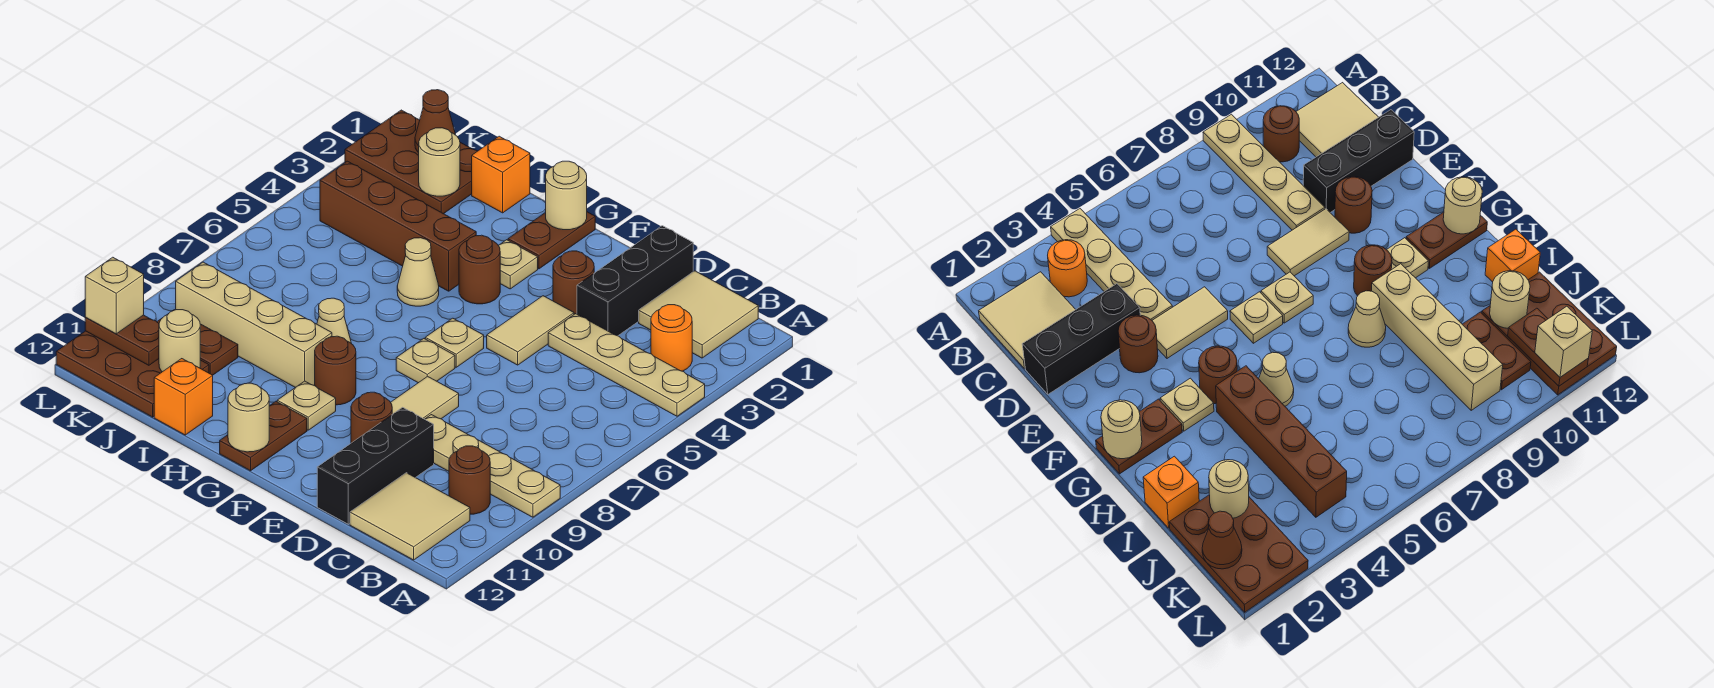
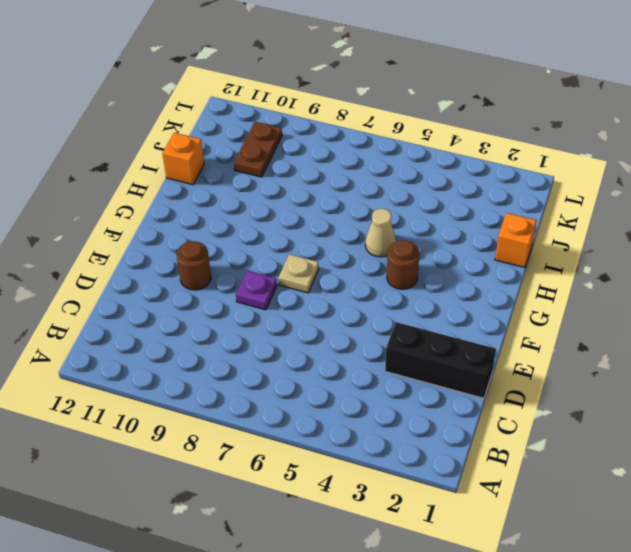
purple 1x1 plate [236,271,277,310] -> tan 1x2 tile [391,376,459,419]
none -> tan 1x4 plate [548,314,705,416]
none -> tan 1x4 plate [425,415,560,517]
none -> tan 2x2 tile [639,271,758,358]
none -> orange 1x1 round brick [651,305,692,371]

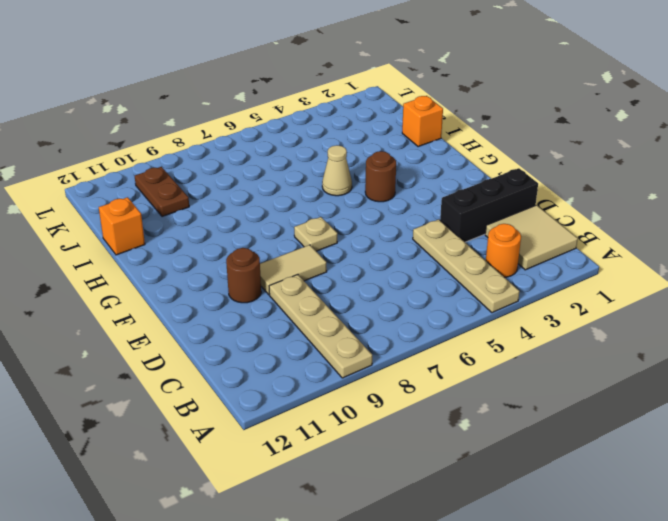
none -> brown 1x1 round brick [449,446,490,514]
none -> tan 2x2 tile [350,473,470,560]
none -> black 1x3 brick [317,407,434,524]
none -> brown 1x1 round brick [553,251,594,314]

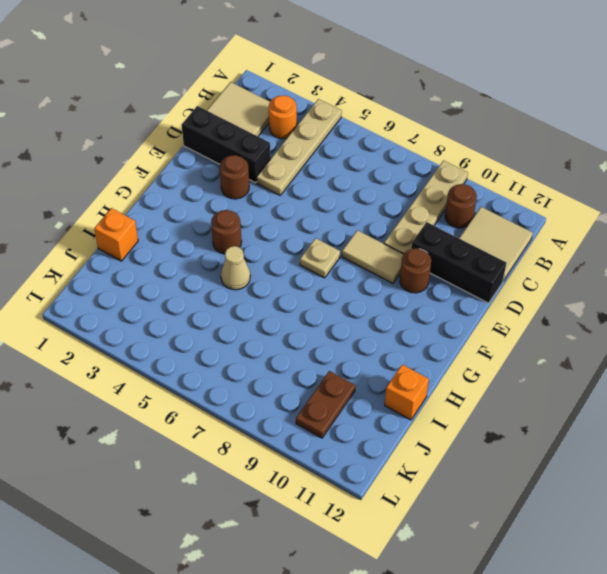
none -> tan 1x2 tile [487,296,574,365]
none -> tan 1x1 plate [425,318,484,367]
none -> brown 1x2 plate [508,212,595,269]
none -> tan 1x1 plate [498,240,538,289]

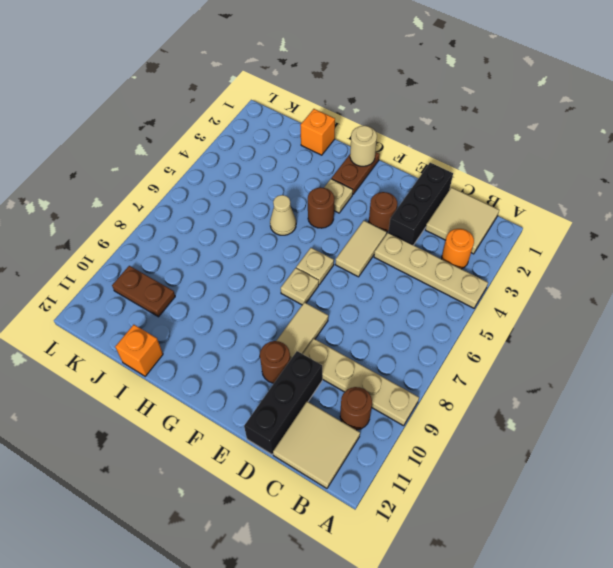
none -> brown 1x1 round brick [315,336,356,405]
none -> tan 1x1 plate [277,381,336,430]
none -> brown 1x2 plate [220,401,307,471]
none -> brown 1x4 brick [320,161,476,291]

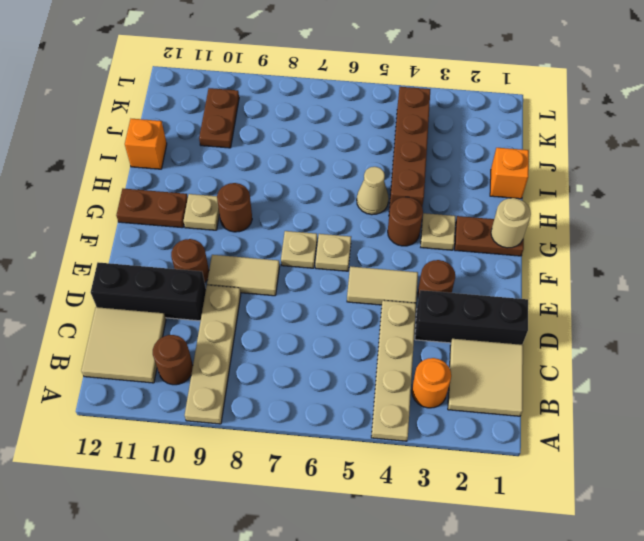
none -> tan 1x1 cone [317,298,351,343]
none -> tan 1x4 brick [176,262,332,387]
none -> brown 2x3 plate [345,110,477,214]
none -> brown 2x3 plate [56,331,209,417]

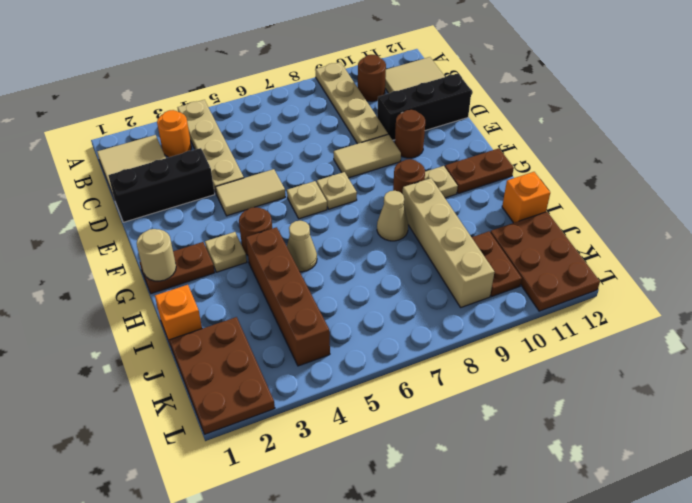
none -> brown 1x1 round brick [553,251,594,314]
none -> tan 1x1 round brick [228,383,269,452]
none -> tan 1x1 round brick [419,128,460,196]
none -> tan 1x1 round brick [159,310,200,372]

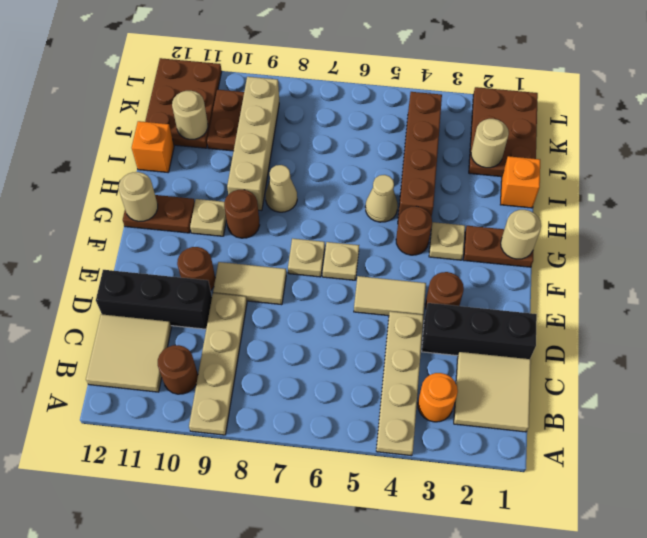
none -> brown 1x1 cone [415,90,455,153]
none -> brown 1x2 plate [85,315,159,365]
none -> tan 1x1 brick [85,257,144,334]

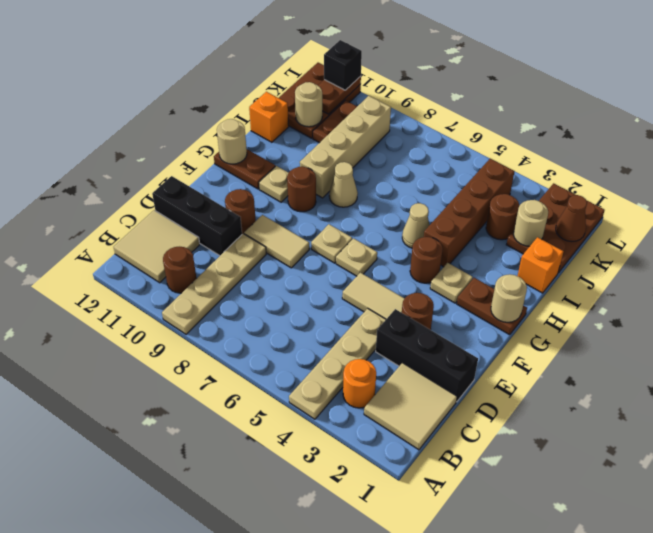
brown 1x1 round brick [486,194,520,240] -> none
black 1x1 brick [324,40,362,90] -> tan 1x1 brick [85,257,144,334]

